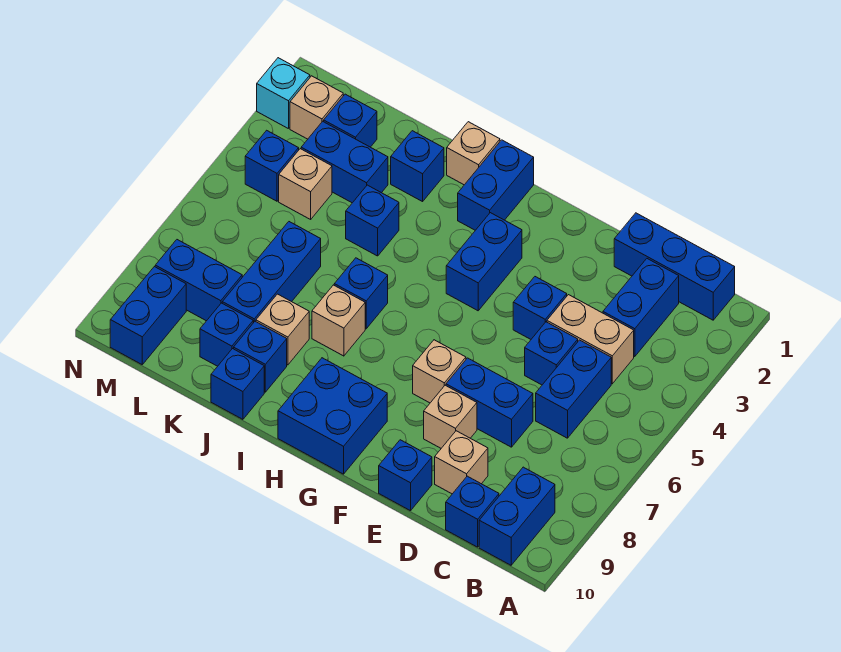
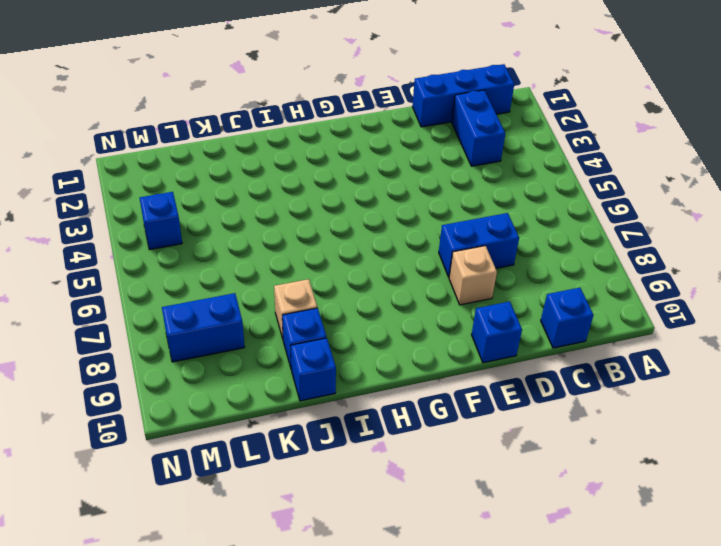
none -> blue 1x2 brick [479,467,555,565]
none -> tan 1x2 brick [547,295,634,384]
none -> blue 1x2 brick [536,340,611,438]
none -> blue 1x1 brick [525,322,578,385]

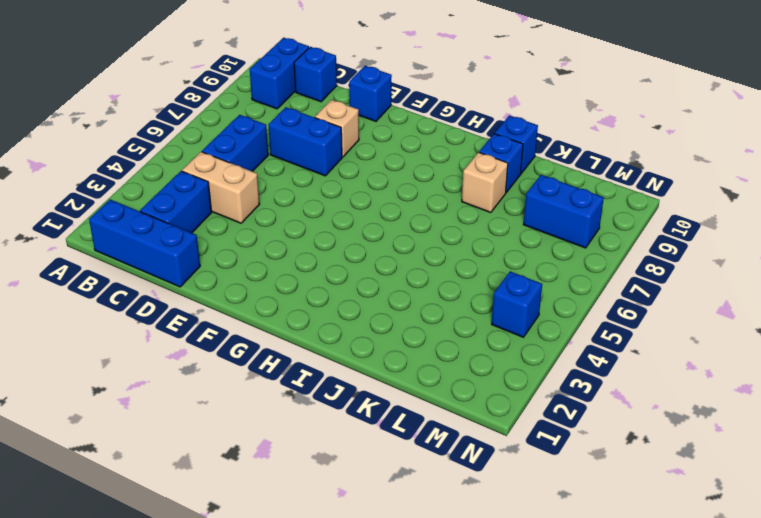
none -> blue 1x1 brick [525,322,578,385]
none -> tan 1x1 brick [435,431,488,494]
none -> blue 1x1 brick [513,277,567,339]
none -> tan 1x1 brick [413,340,466,403]

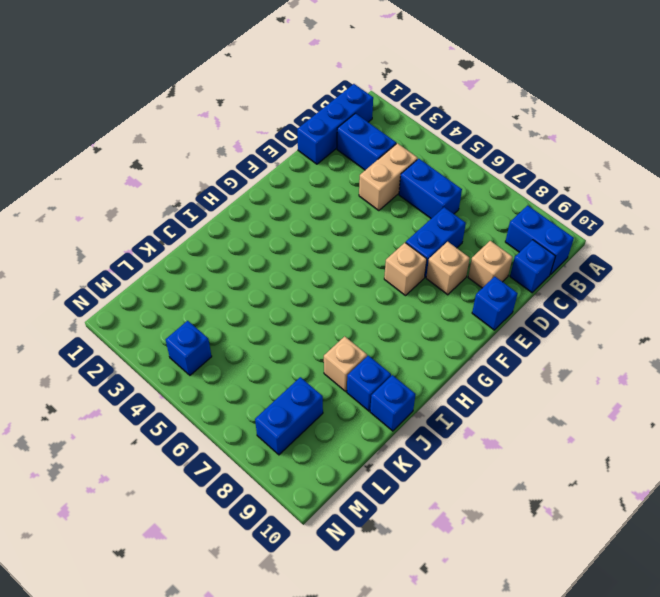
none -> blue 1x1 brick [525,322,578,385]
none -> blue 1x1 brick [513,277,567,339]
none -> blue 1x2 brick [446,213,522,311]
none -> blue 2x2 brick [278,358,387,474]

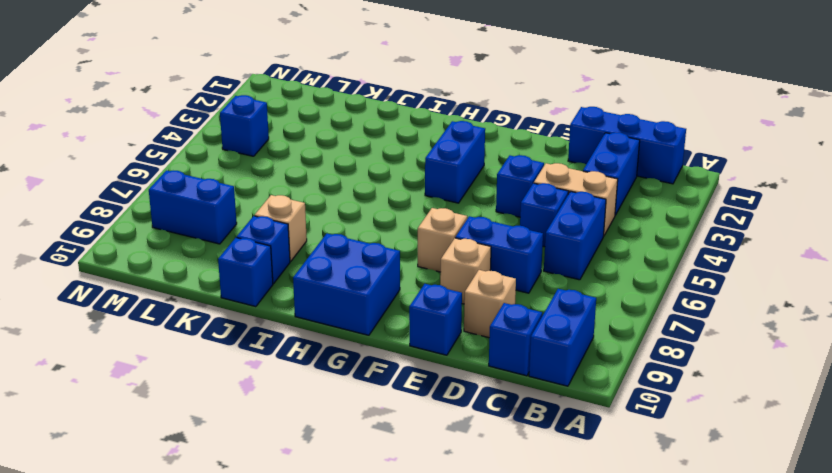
none -> blue 1x2 brick [458,140,534,230]
none -> tan 1x1 brick [447,122,500,185]
none -> blue 1x1 brick [334,258,388,329]
none -> tan 1x1 brick [312,285,365,356]

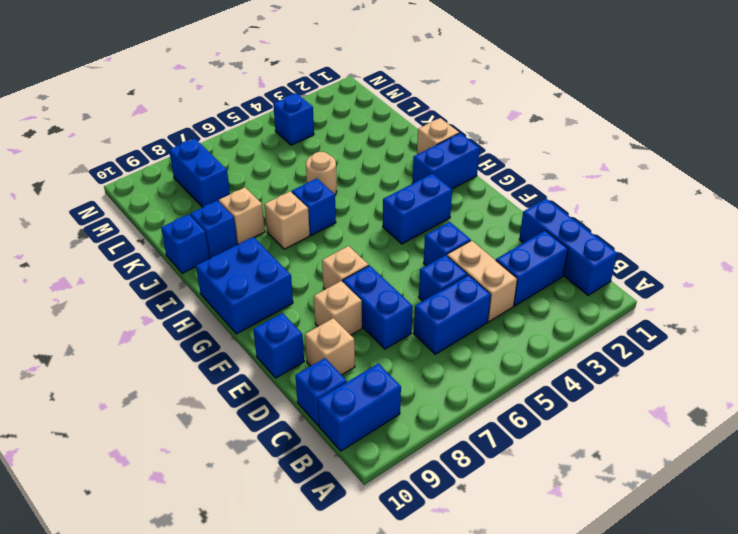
tan 1x1 round brick [306,152,337,195] -> none
none -> blue 1x1 brick [391,131,444,202]
none -> blue 1x1 brick [346,185,399,256]
none -> blue 1x2 brick [301,121,388,203]
none -> blue 1x3 brick [222,222,321,323]

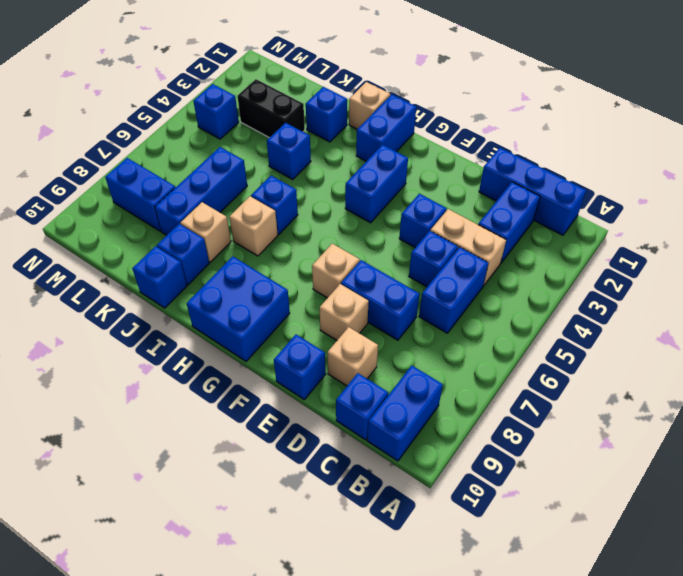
black 1x2 brick [237,79,305,138] -> blue 1x2 brick [301,121,388,203]
none -> blue 1x1 brick [200,303,253,366]
none -> blue 1x1 brick [324,94,377,147]
none -> tan 1x1 brick [279,149,332,219]
none -> tan 1x1 brick [290,76,343,139]

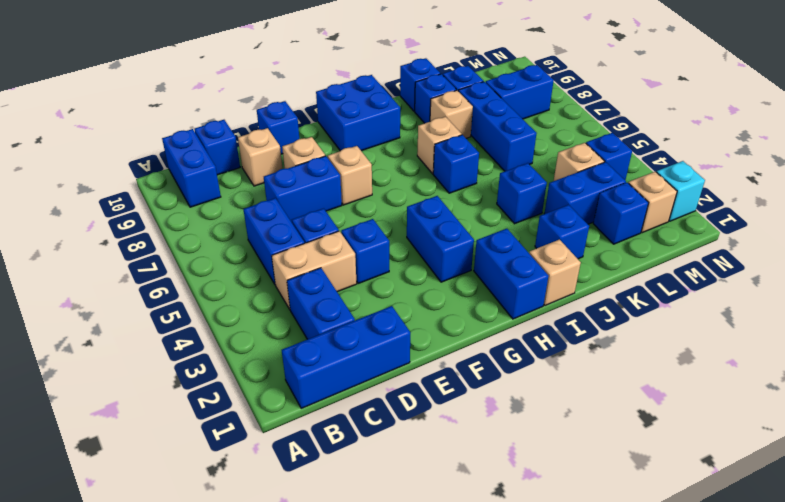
none -> blue 1x2 brick [110,267,186,364]

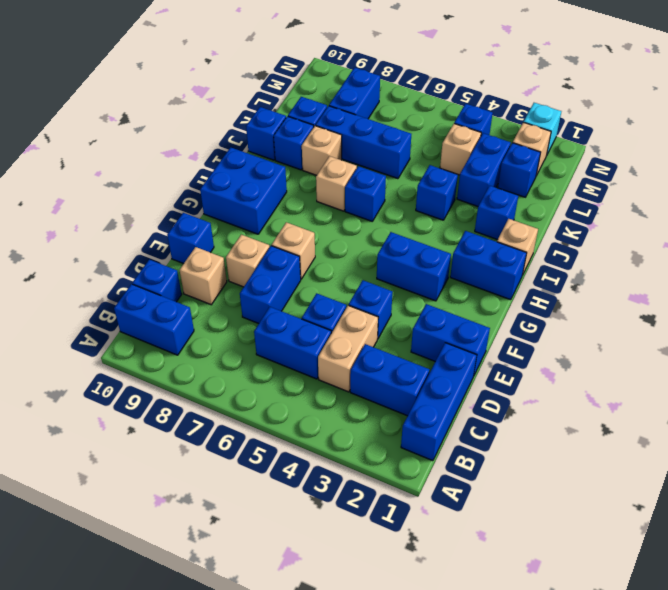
blue 1x2 brick [411,304,490,375] -> blue 1x2 brick moved to [110,267,186,364]

